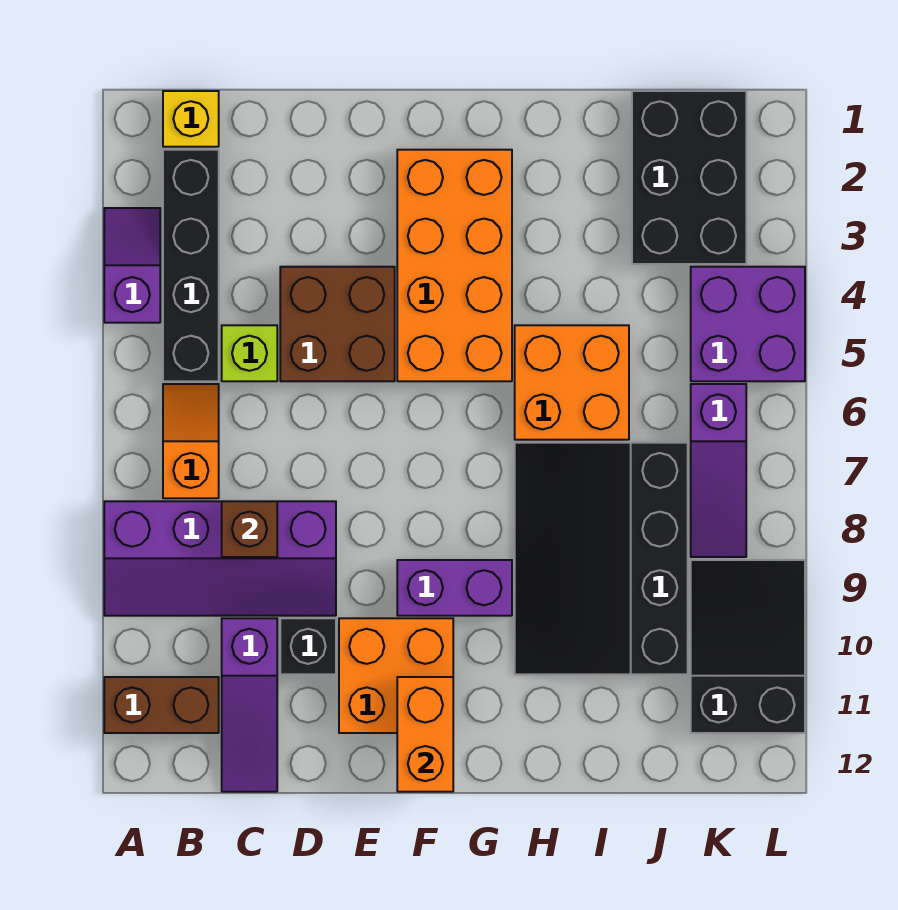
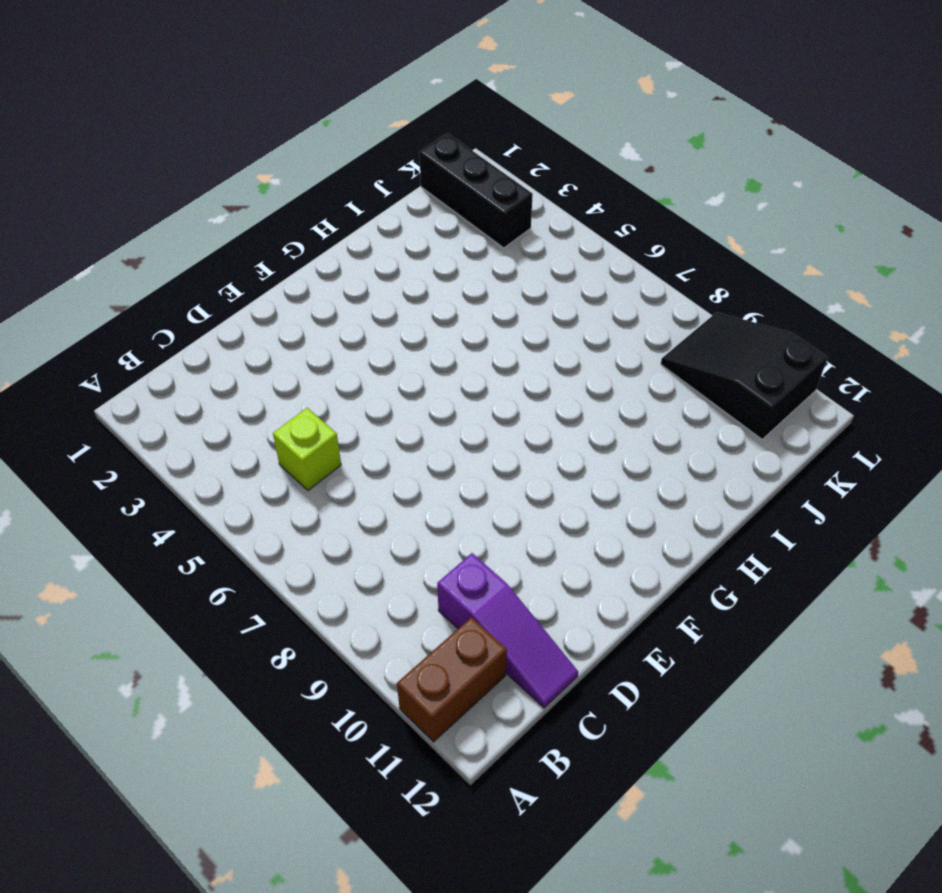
black 1x3 brick [419,133,533,248] -> black 2x3 brick [632,91,746,264]
none -> purple 1x2 slope [104,208,160,323]
none -> purple 2x4 slope [104,501,336,616]
none -> yellow 1x1 brick [163,91,219,147]

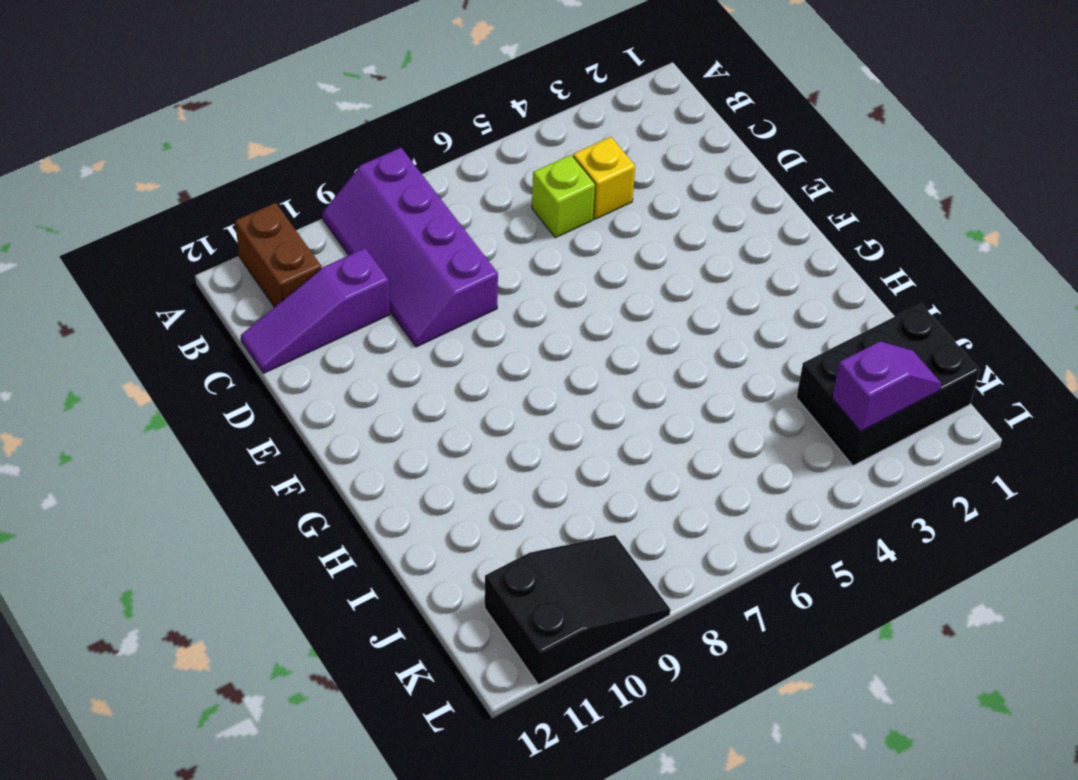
yellow 1x1 brick [573,137,635,219] -> yellow 1x1 brick moved to [163,91,219,147]
purple 1x2 slope [832,341,942,431] -> purple 1x2 slope moved to [104,208,160,323]
none -> black 1x4 brick [163,150,219,381]
none -> orange 1x2 slope [163,384,219,498]
none -> brown 2x2 brick [280,267,395,381]

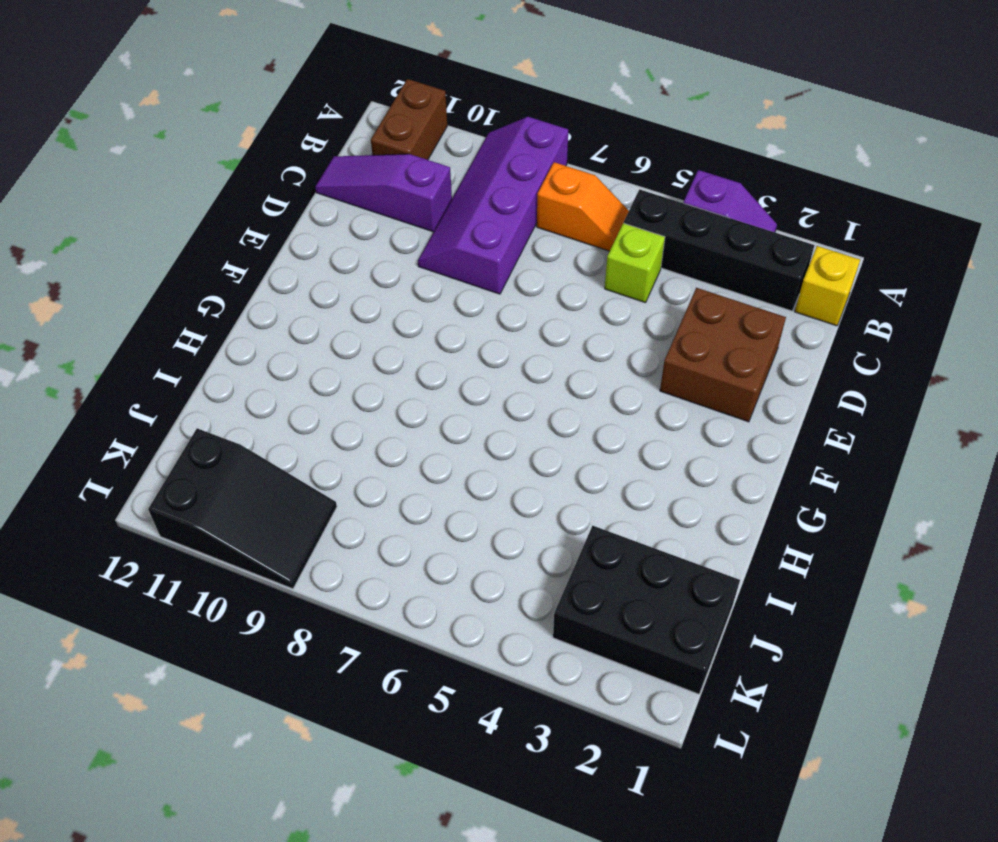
brown 2x2 brick [660,288,786,422] -> brown 2x2 brick moved to [280,267,395,381]
none -> black 1x1 brick [280,618,336,674]
none -> orange 2x2 brick [339,618,453,733]
none -> orange 2x4 brick [397,150,512,381]

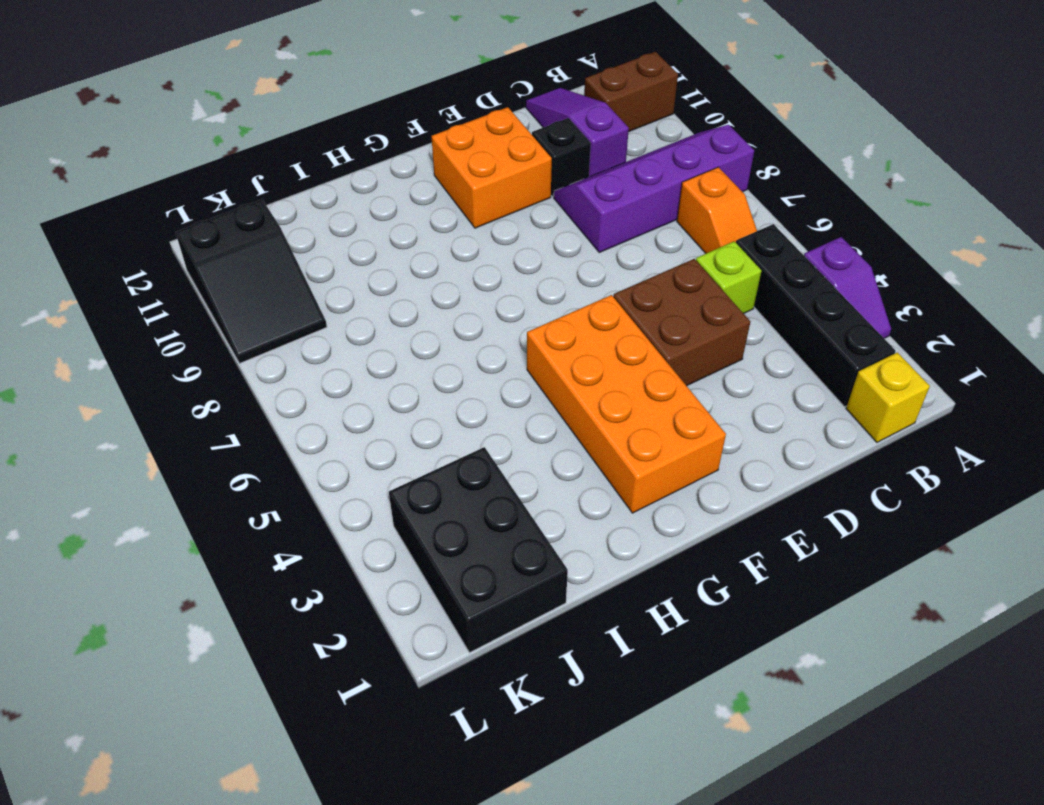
none -> purple 1x2 brick [397,560,512,616]
none -> orange 2x2 brick [515,325,629,440]
none -> black 3x4 slope [515,443,688,674]

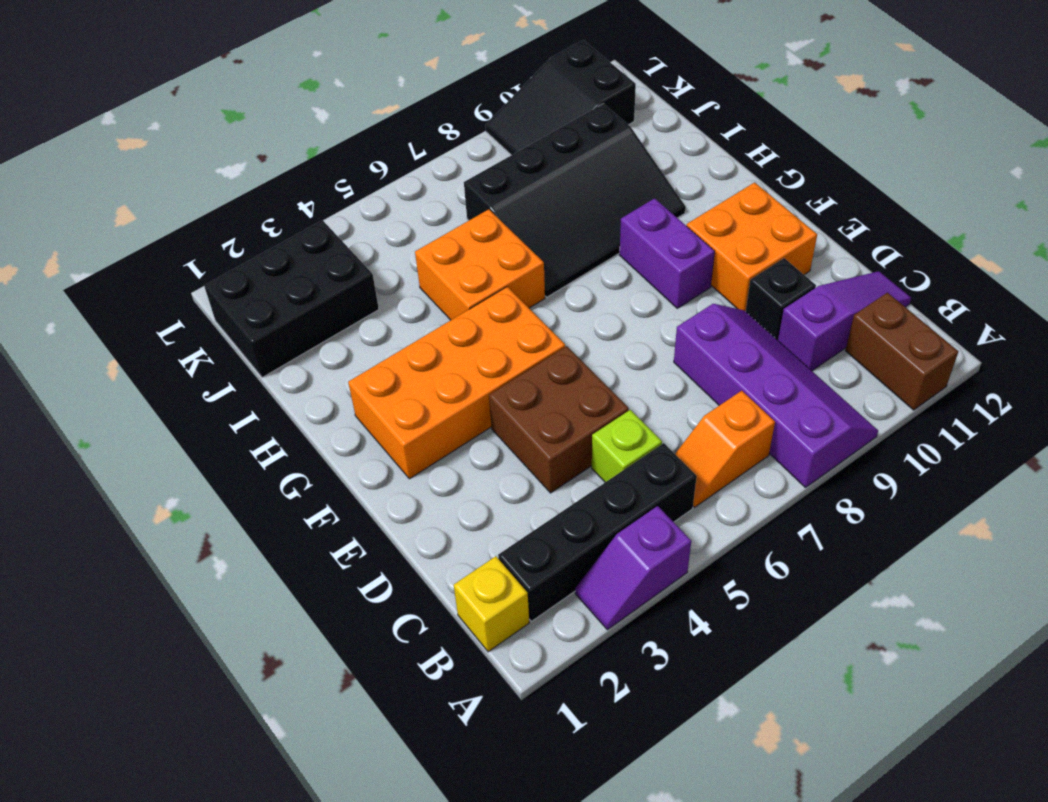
none -> purple 2x2 brick [691,267,805,381]
none -> purple 1x3 slope [691,384,746,557]
none -> brown 1x1 brick [222,501,277,557]

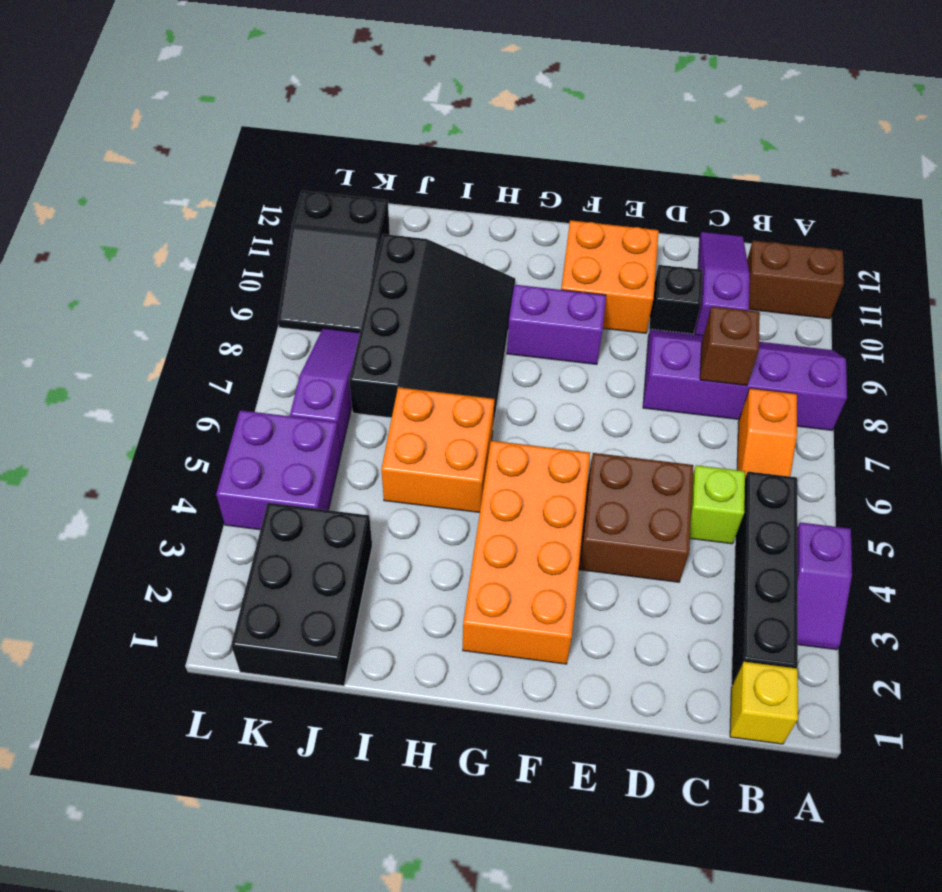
none -> orange 1x2 brick [397,677,453,792]

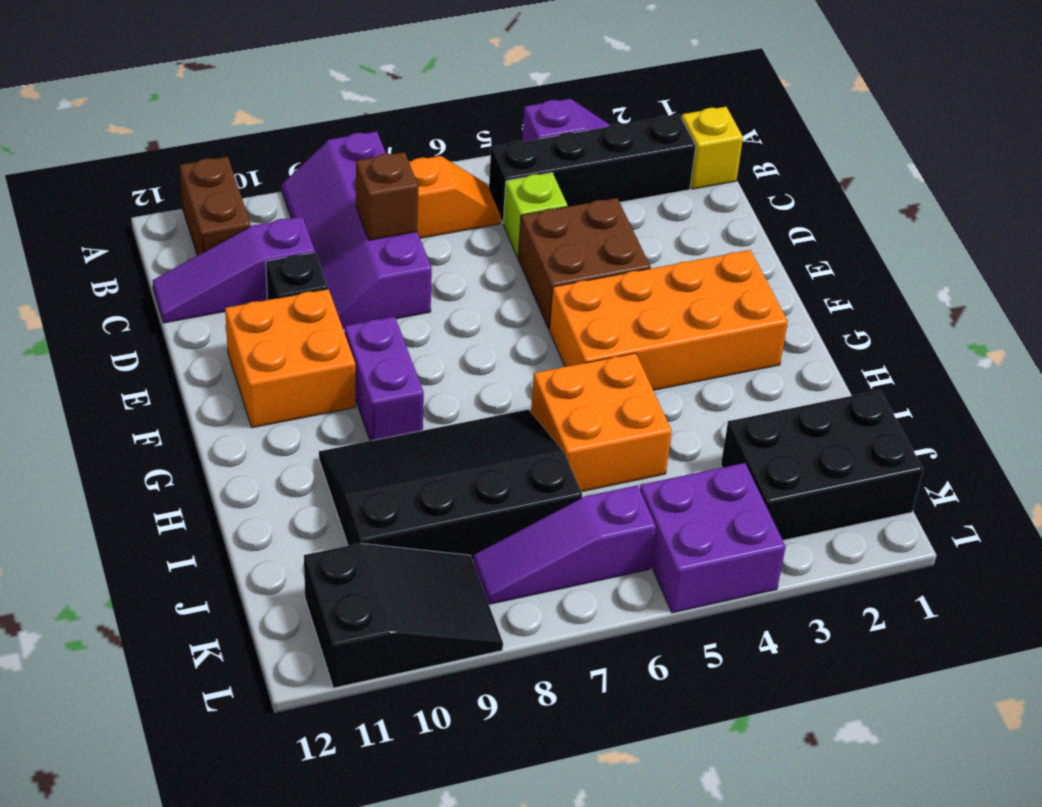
none -> orange 1x2 brick [397,677,453,792]

